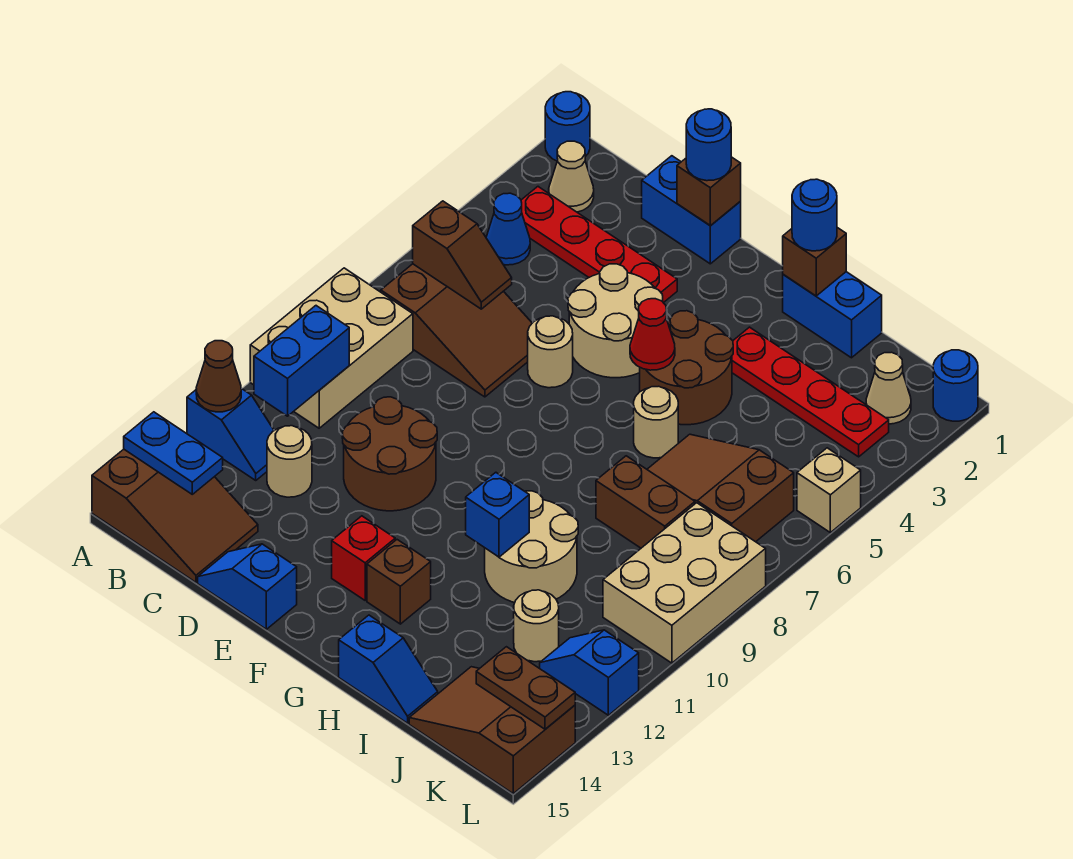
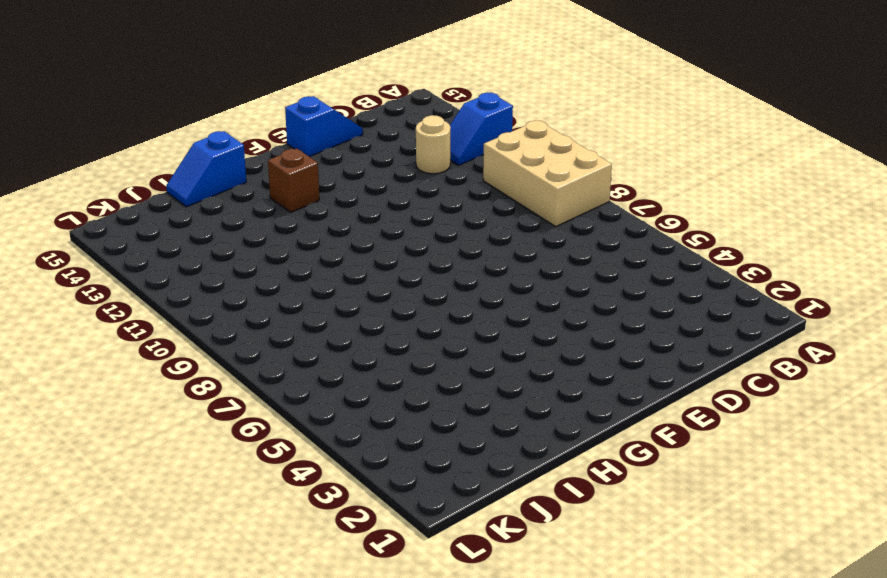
none -> blue 1x1 round brick [545,92,590,161]
none -> brown 2x3 slope [92,449,258,582]
none -> tan 1x1 cone [549,141,594,212]
none -> red 1x4 plate [521,187,677,303]

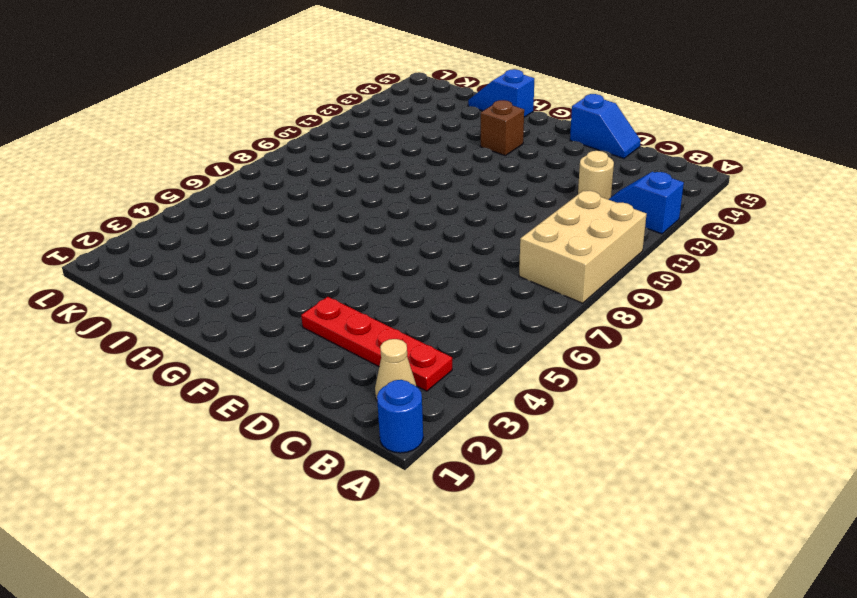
none -> brown 2x3 slope [92,449,258,582]
none -> blue 1x1 cone [486,193,530,265]
none -> brown 2x3 slope [381,264,532,397]
none -> blue 1x2 brick [642,156,741,264]

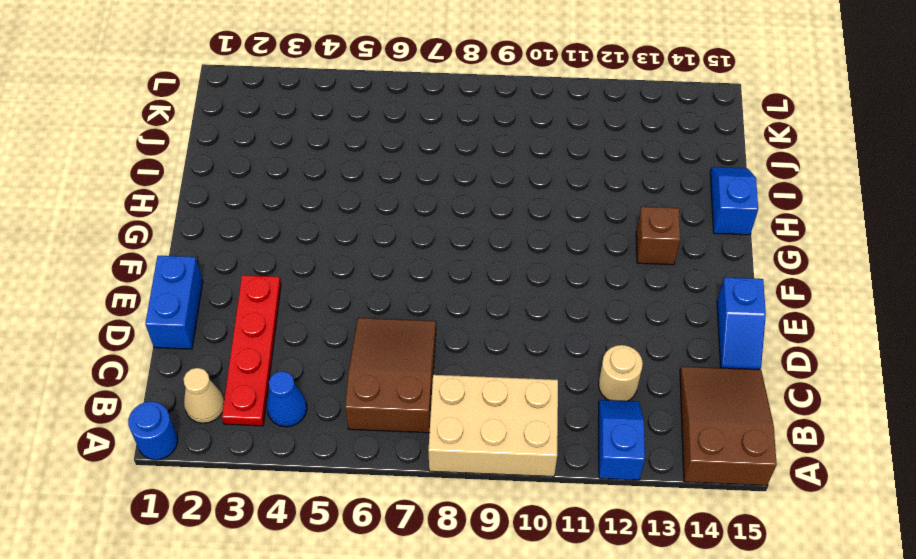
none -> brown 2x2 round brick [342,397,437,511]
none -> tan 2x2 round brick [568,264,663,378]
none -> tan 1x1 round brick [528,316,573,388]
none -> red 1x1 brick [332,516,395,600]

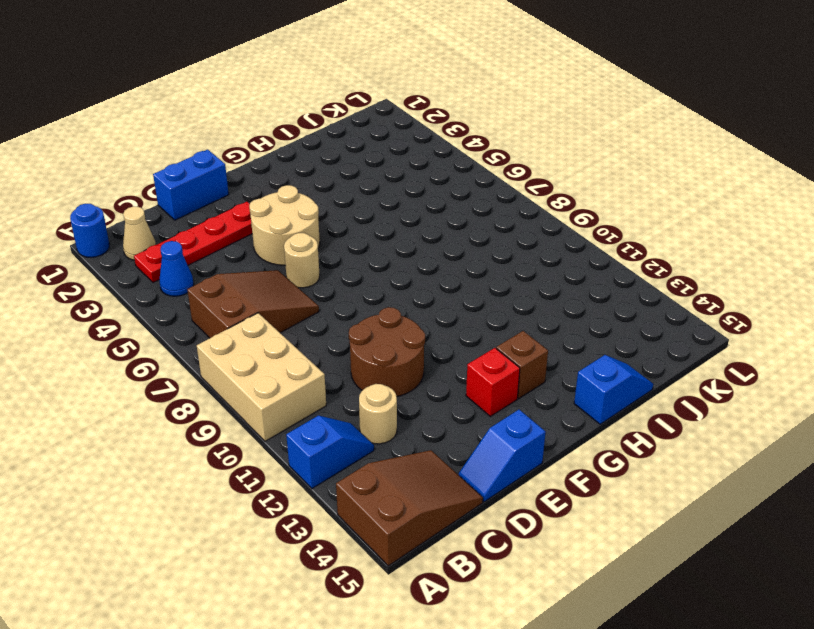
none -> brown 2x2 round brick [640,311,733,425]
none -> blue 1x2 brick [783,272,882,358]
none -> red 1x4 plate [732,327,889,457]
none -> tan 1x1 round brick [634,386,678,458]

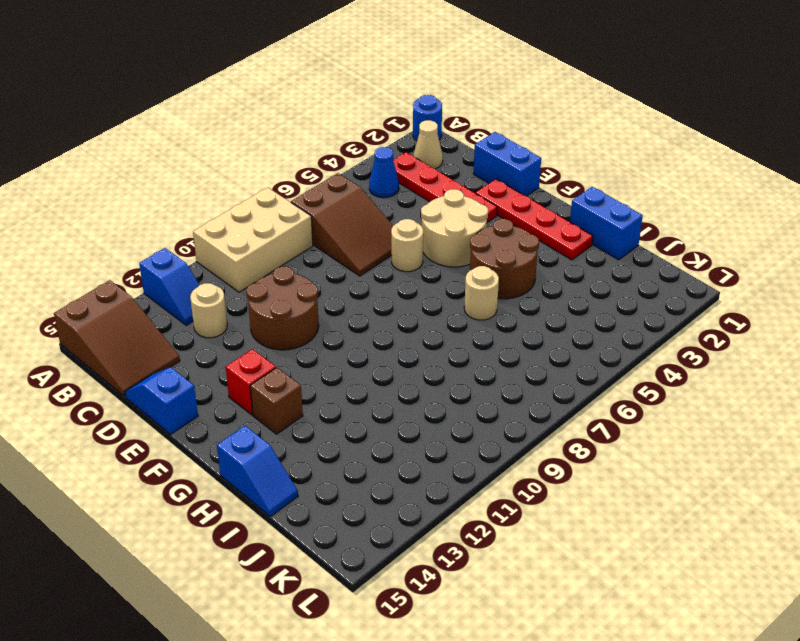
red 1x4 plate [476,179,593,260] -> red 1x4 plate moved to [732,327,889,457]
none -> tan 2x2 round brick [485,491,578,603]
none -> brown 2x3 slope [647,434,794,542]
none -> brown 1x2 brick [596,456,695,548]
none -> tan 1x1 round brick [514,590,559,662]

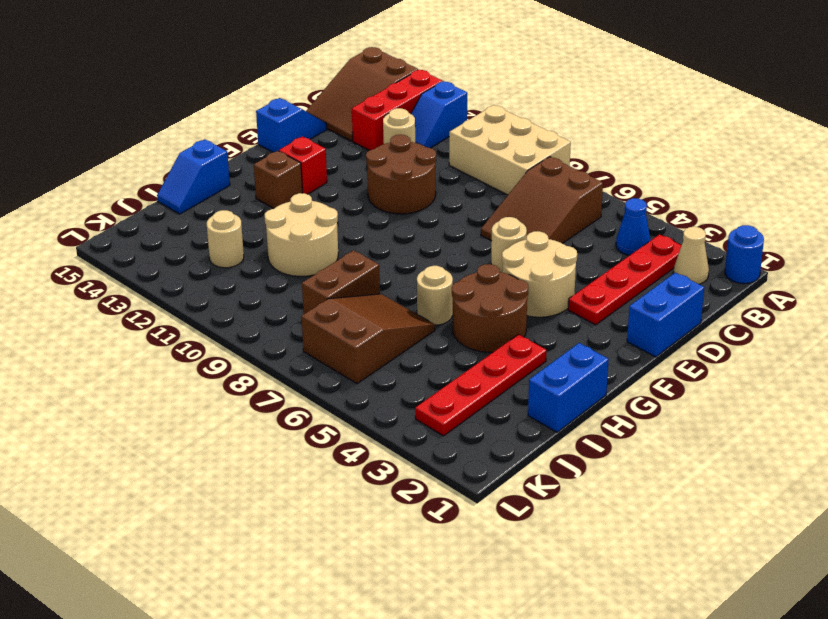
red 1x3 brick [352,70,443,150] -> none
none -> brown 2x3 slope [409,667,575,793]
none -> tan 1x1 cone [866,352,911,424]
none -> tan 2x3 brick [603,503,766,663]
none -> blue 1x2 slope [540,630,639,715]

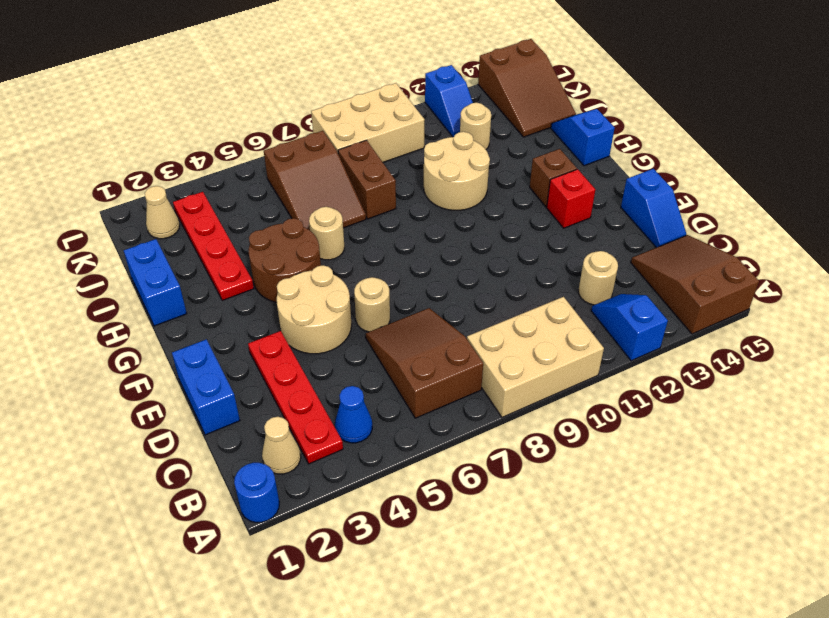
none -> brown 2x2 round brick [342,397,437,511]
none -> blue 1x1 round brick [933,350,978,421]
none -> tan 1x1 brick [797,448,861,533]
none -> brown 1x1 cone [196,341,241,412]

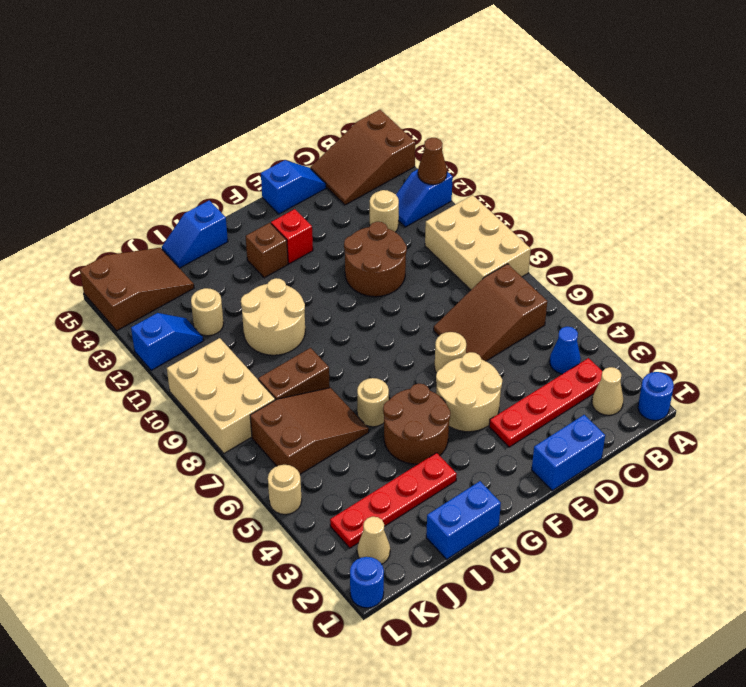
tan 1x1 round brick [268,465,302,515] -> tan 1x1 brick [797,448,861,533]
none -> blue 1x2 plate [124,412,223,494]
none -> brown 1x2 slope [413,201,512,309]
none -> blue 1x2 brick [254,306,349,416]
none -> brown 1x1 brick [677,157,741,225]

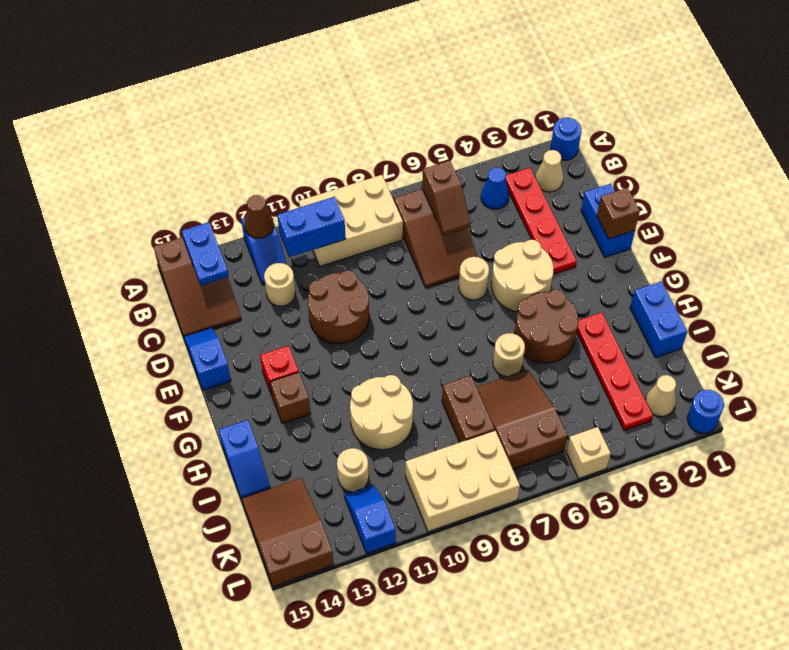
none -> red 1x1 cone [630,299,675,370]
none -> brown 1x1 brick [783,228,846,296]
none -> blue 1x1 brick [466,472,529,557]
none -> brown 1x2 plate [476,647,575,729]

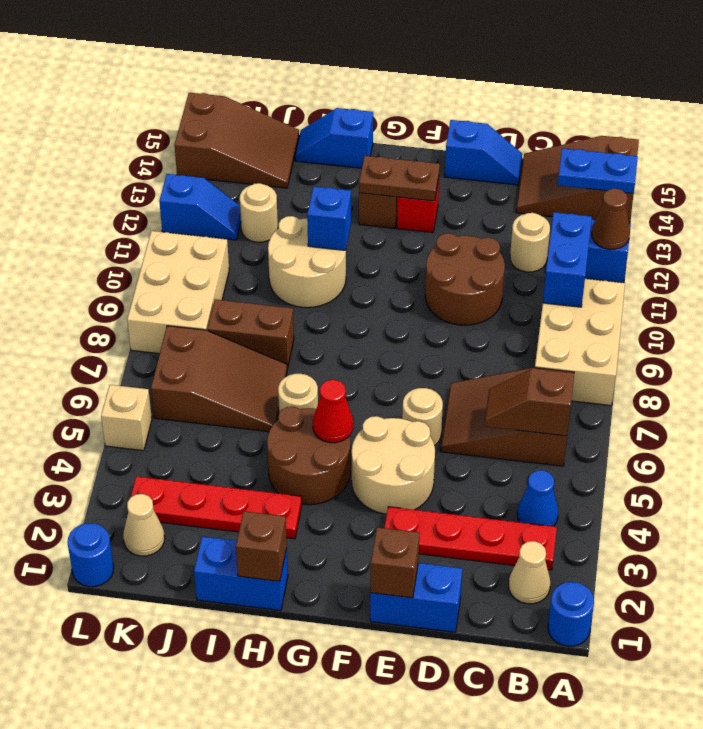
brown 1x2 plate [359,156,440,201] -> brown 1x2 plate moved to [476,647,575,729]
none -> blue 1x1 round brick [686,109,731,181]
none -> blue 1x1 round brick [792,179,837,251]

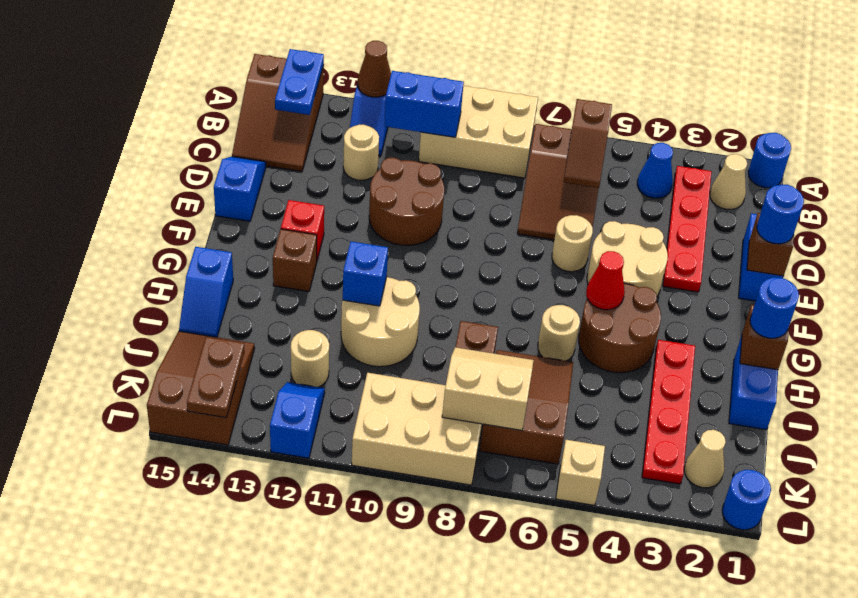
tan 2x2 slope [442,347,534,430] -> none

